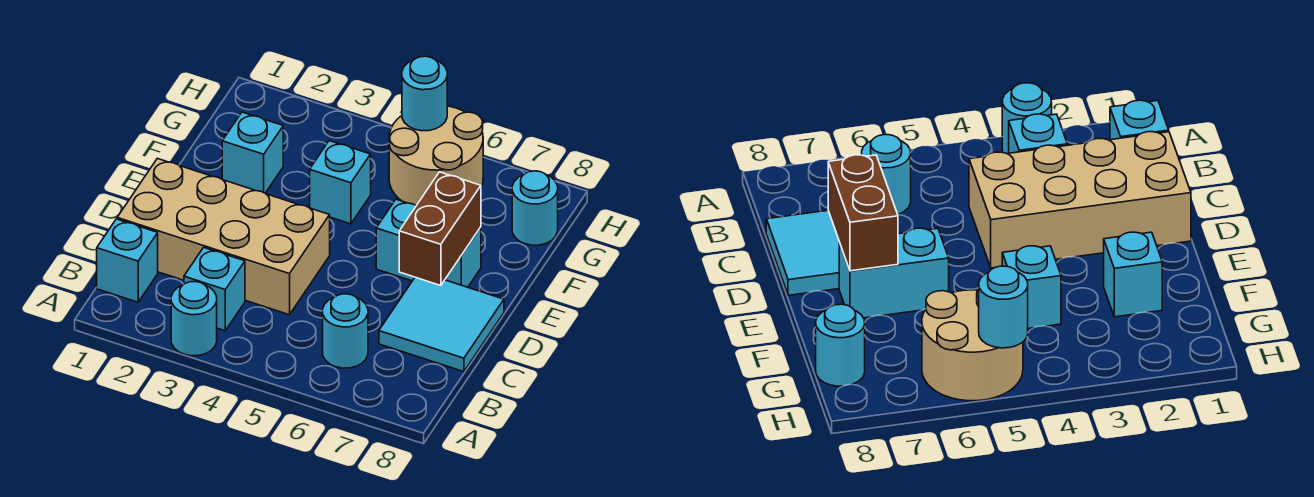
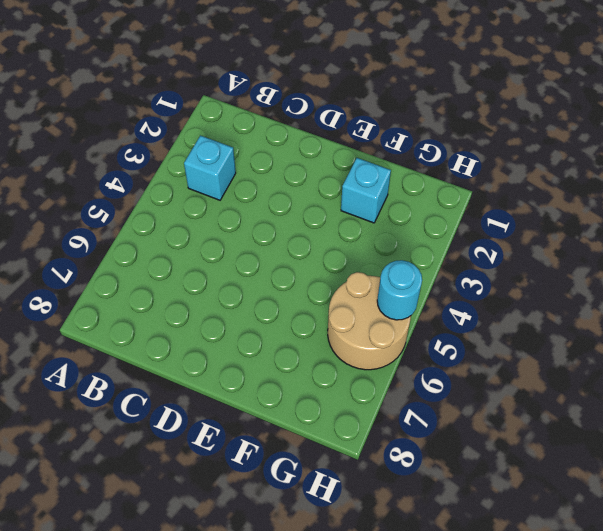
none -> cyan 1x1 round brick [171,282,217,356]
none -> cyan 1x1 brick [97,219,158,302]
none -> cyan 1x1 round brick [323,294,368,368]

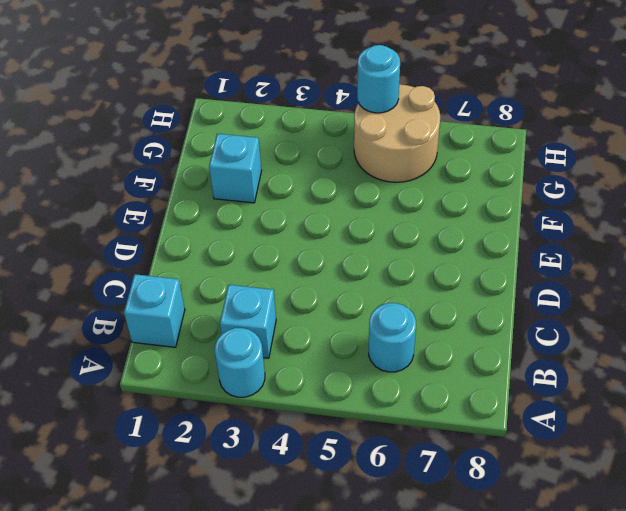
none -> tan 2x4 brick [117,158,330,315]
none -> cyan 2x2 tile [379,277,504,372]
none -> cyan 1x2 brick [376,199,481,287]

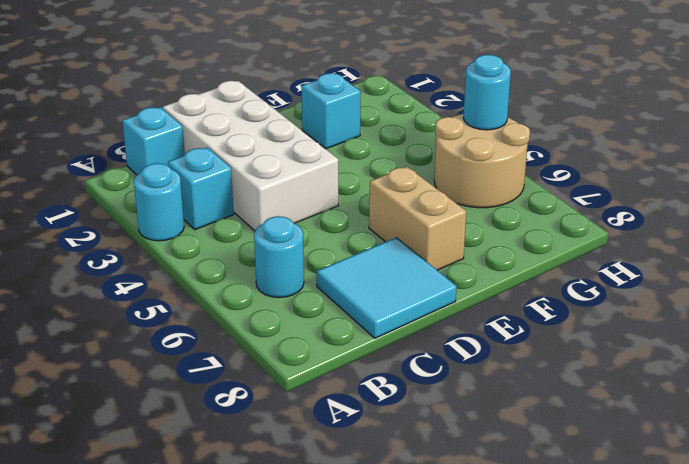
white 2x4 brick [163,81,338,231] -> tan 2x4 brick [117,158,330,315]
tan 1x2 brick [369,167,466,270] -> cyan 1x2 brick [376,199,481,287]
none -> cyan 1x1 brick [310,141,371,224]
none -> cyan 1x1 round brick [512,171,558,245]
none -> brown 1x2 brick [399,172,481,286]

